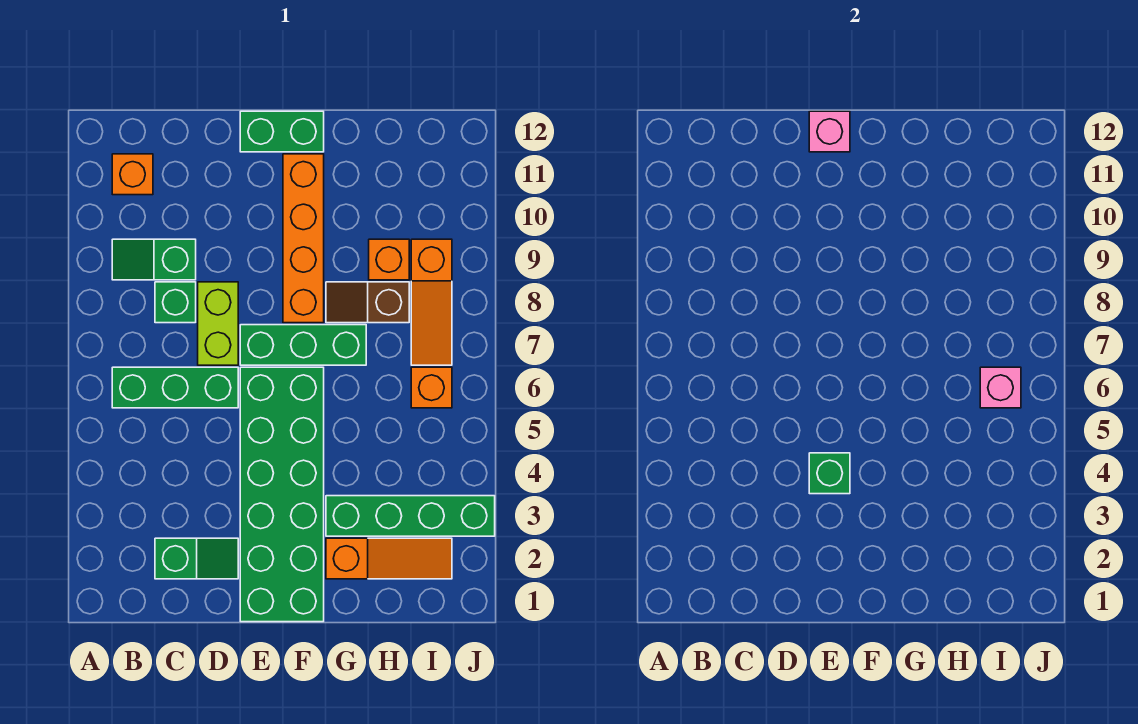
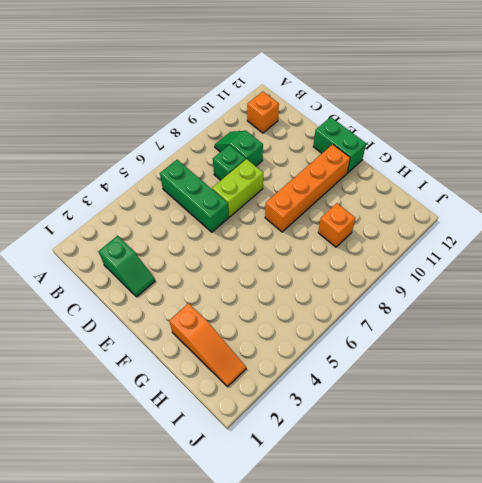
none -> green 2x6 brick [240,367,324,622]
none -> green 1x3 brick [240,325,366,365]
none -> green 1x4 brick [326,496,495,536]

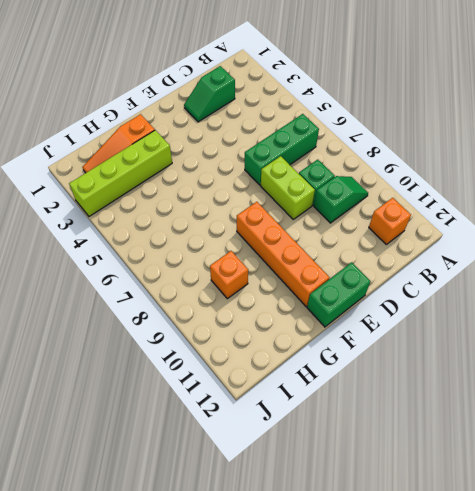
lime 1x4 brick [69,130,172,217] -> green 1x4 brick [326,496,495,536]
none -> green 2x6 brick [240,367,324,622]
none -> green 1x3 brick [240,325,366,365]
none -> brown 1x2 slope [326,282,409,323]

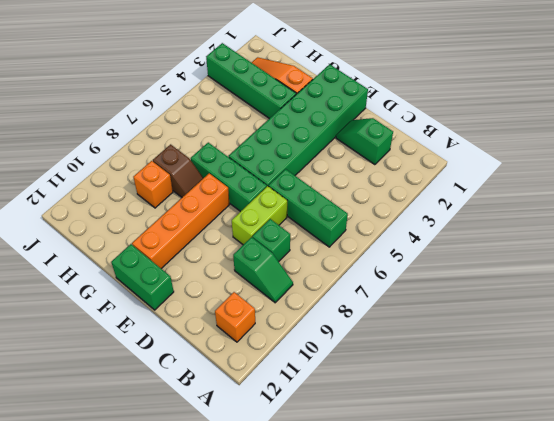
none -> orange 1x1 brick [411,367,452,408]
none -> orange 1x3 slope [411,239,452,365]
none -> green 1x1 brick [809,453,850,494]

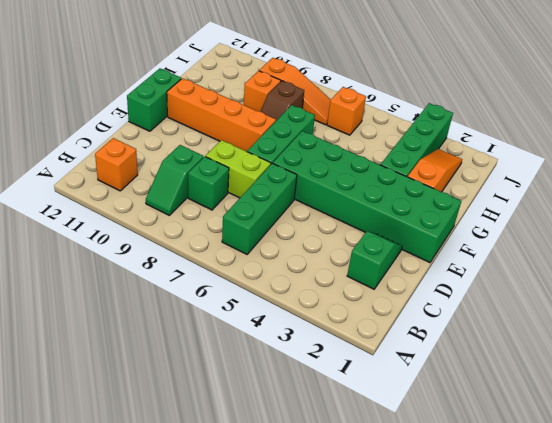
none -> green 1x1 brick [809,453,850,494]
none -> pink 1x1 brick [809,111,850,152]
none -> pink 1x1 brick [980,367,1021,408]

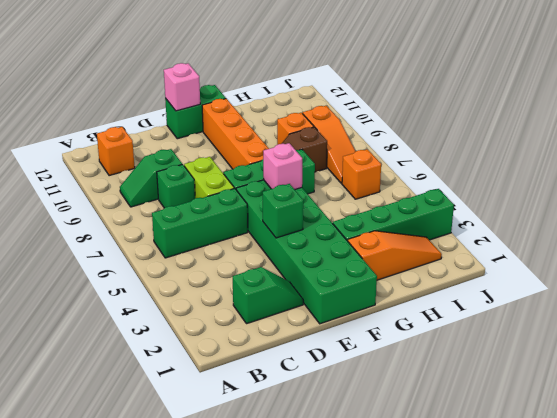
pink 1x1 brick [263,143,302,190] -> pink 1x1 brick moved to [980,367,1021,408]

